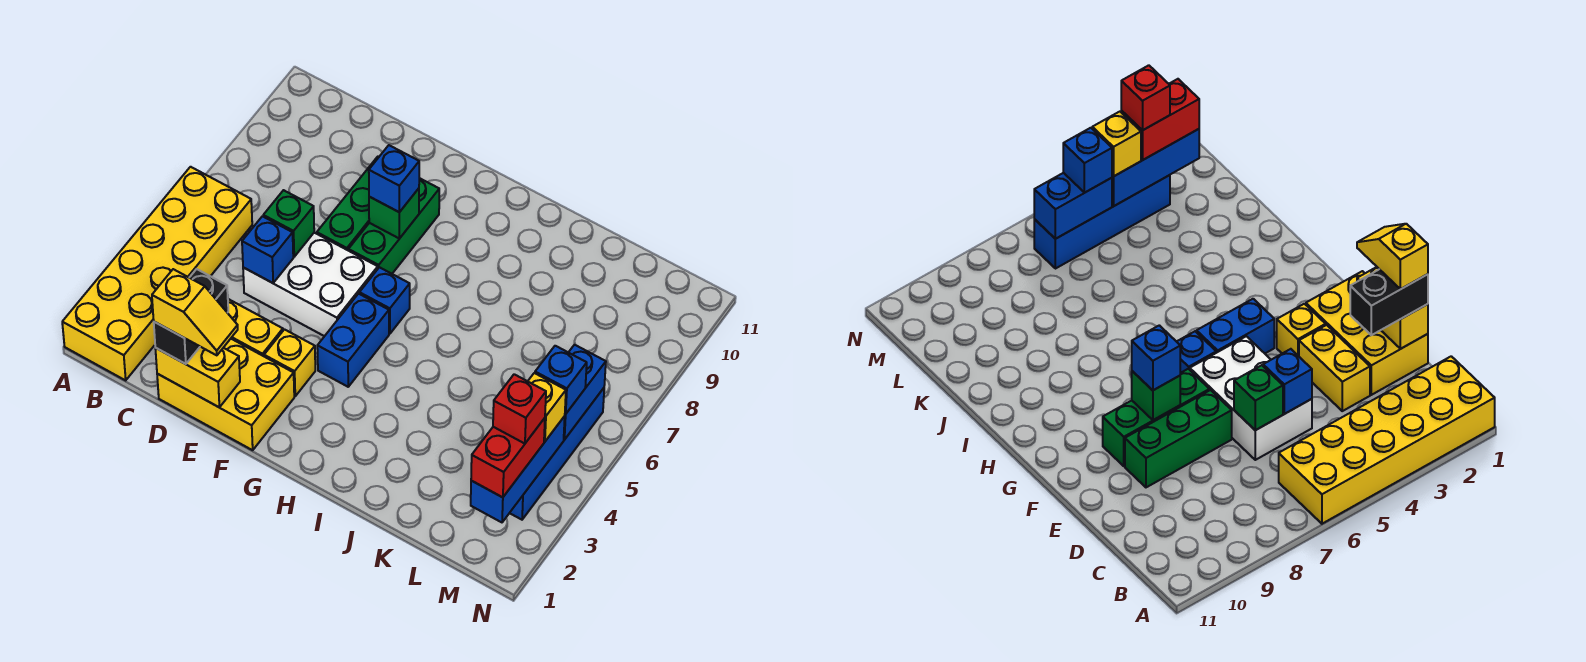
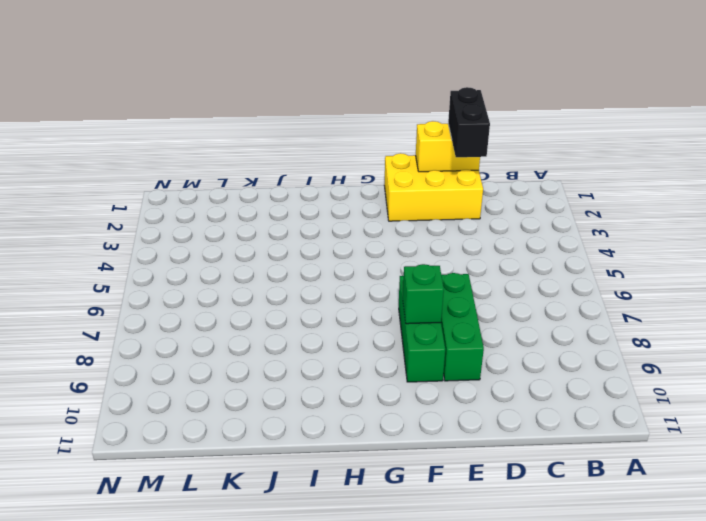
none -> yellow 2x6 brick [62,167,252,380]
none -> yellow 1x2 brick [228,299,283,356]
none -> white 2x3 brick [243,233,378,336]

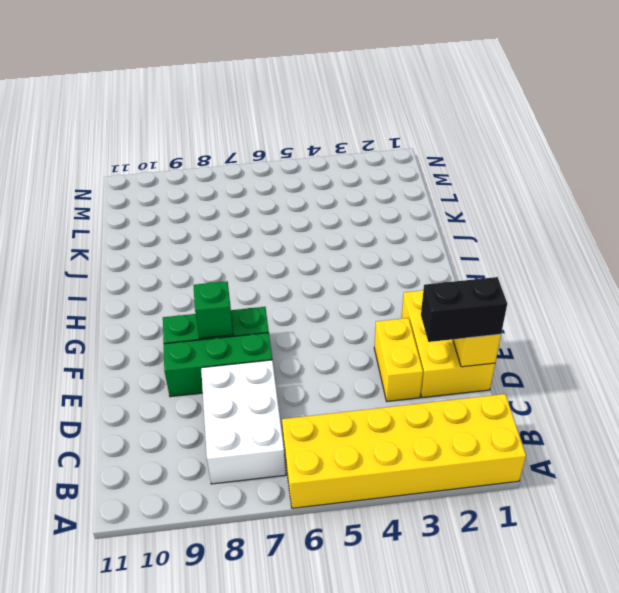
white 2x3 brick [201,360,286,484] -> white 2x3 brick moved to [243,233,378,336]
none -> yellow 1x1 brick [264,330,315,396]
none -> blue 1x2 brick [317,294,389,387]
none -> blue 1x1 brick [359,267,410,334]

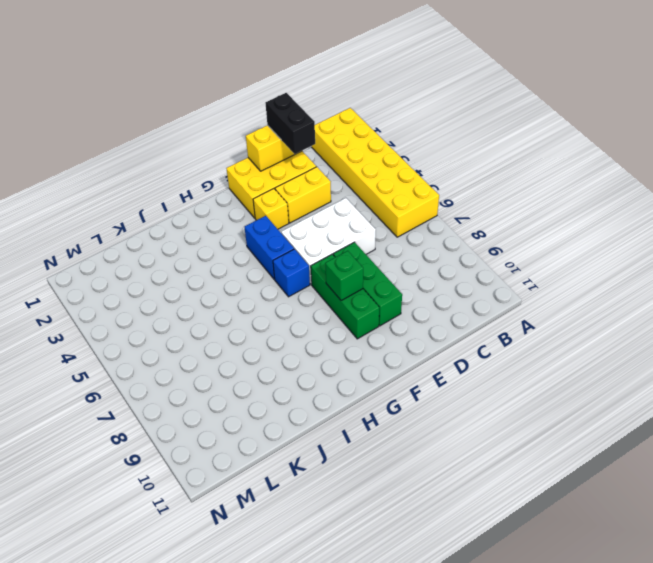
none -> blue 1x4 brick [510,388,604,520]
none -> blue 1x1 brick [242,216,293,283]
none -> green 1x1 brick [263,190,314,257]

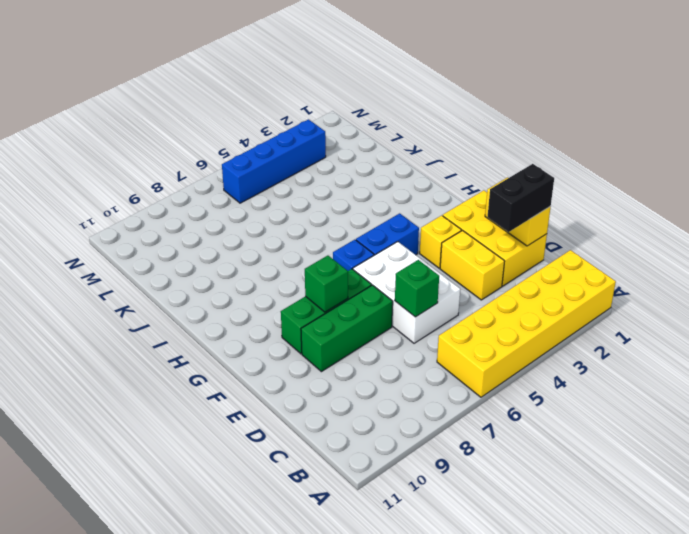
none -> blue 1x1 brick [242,216,293,283]
none -> blue 1x3 brick [471,416,565,522]
none -> blue 1x2 brick [564,345,606,440]

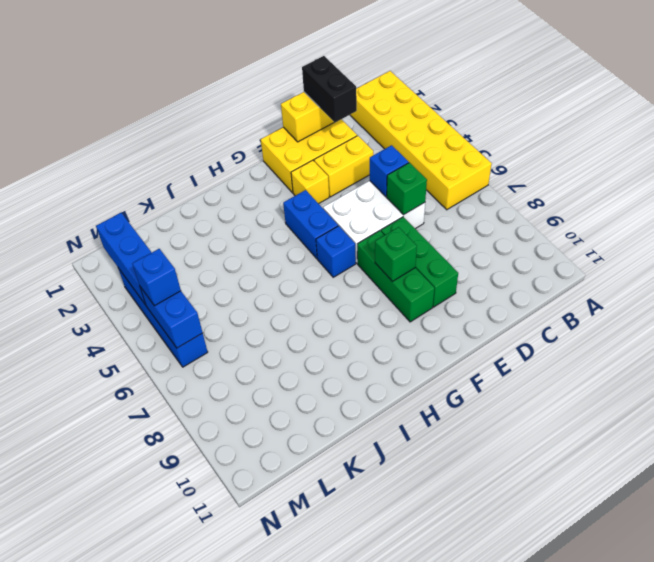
none -> blue 1x1 brick [369,145,419,212]
none -> red 1x2 brick [471,418,545,497]
none -> yellow 1x1 brick [528,373,566,442]

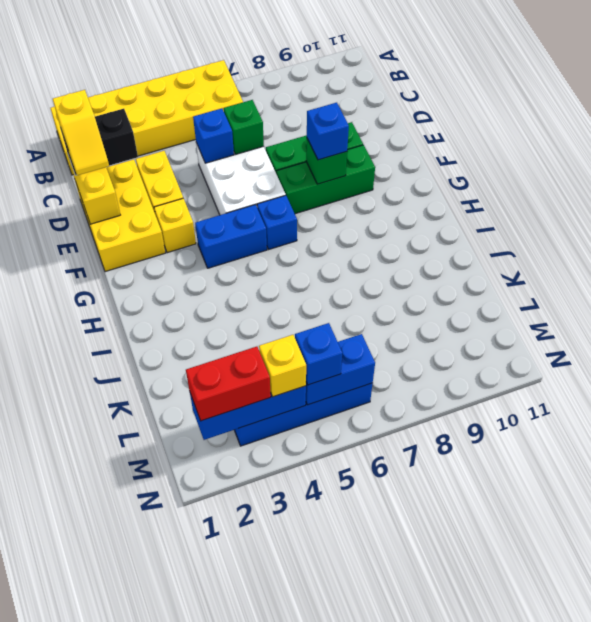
none -> red 1x1 brick [493,374,546,444]

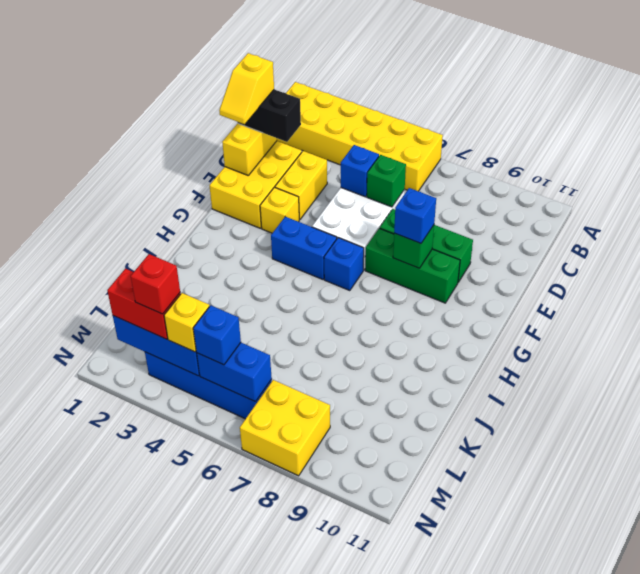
yellow 2x2 brick [240,380,330,476] -> none

